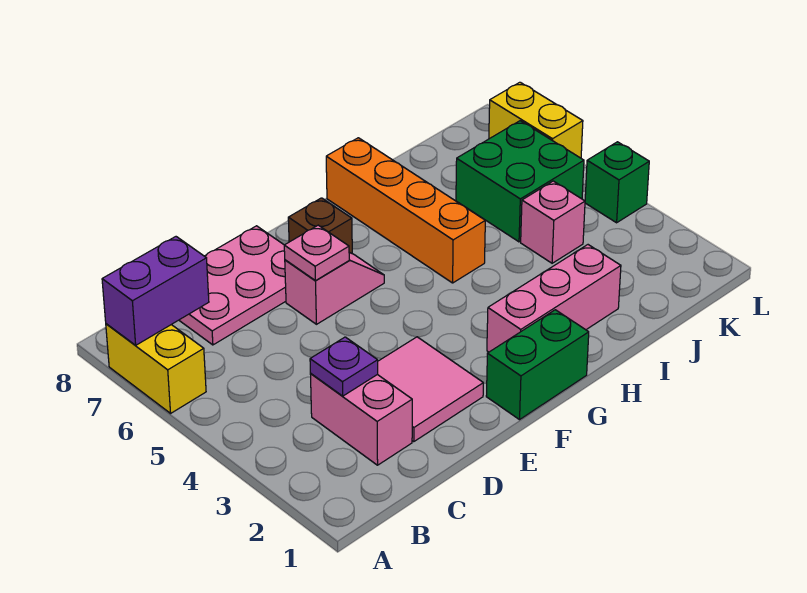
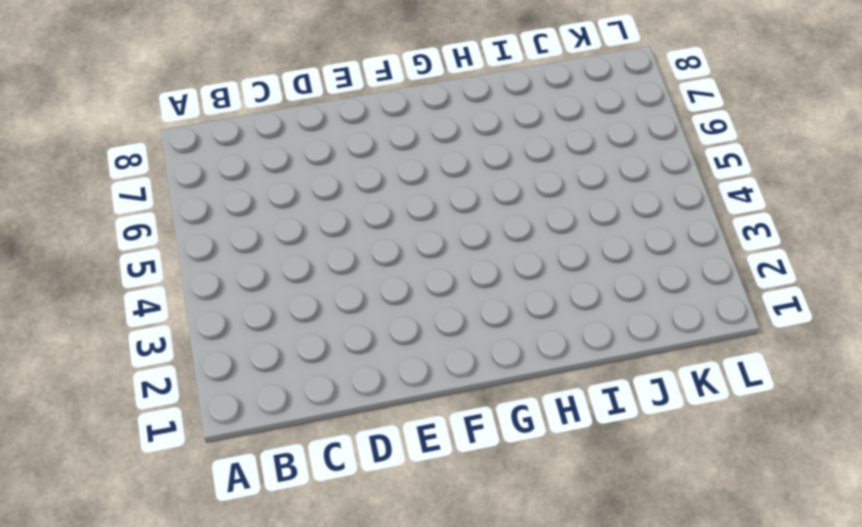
none -> yellow 1x2 brick [106,324,206,413]
none -> pink 1x2 brick [310,374,412,465]
none -> pink 2x3 plate [179,226,286,345]

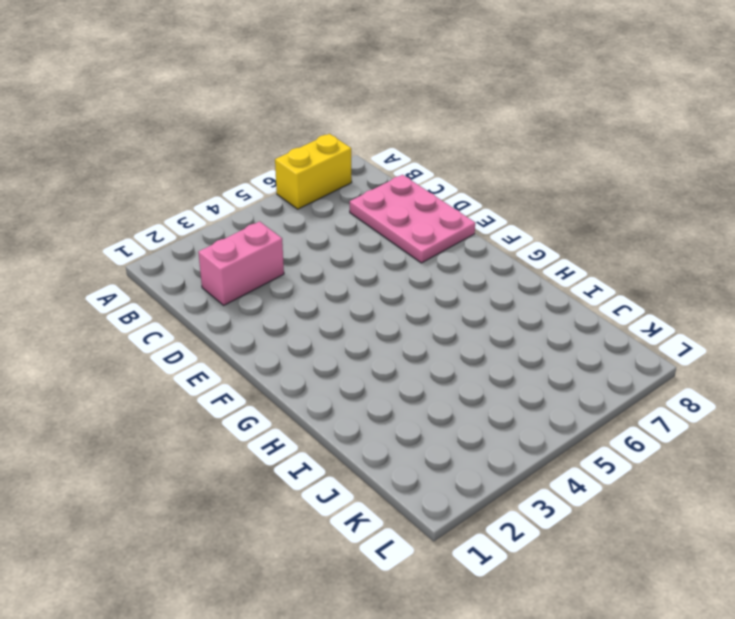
none -> pink 2x2 tile [377,337,483,442]
none -> pink 1x2 slope [285,252,384,324]
none -> green 1x2 brick [486,310,589,420]

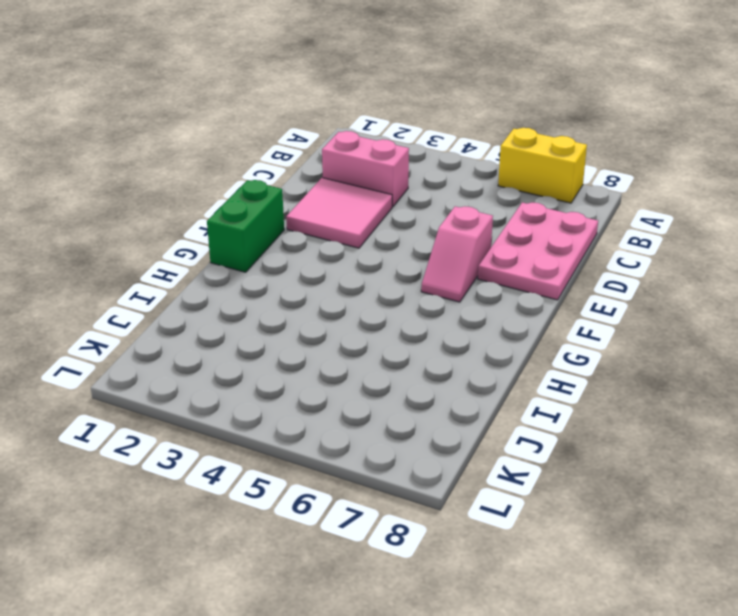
none -> brown 1x1 brick [288,198,352,253]
none -> pink 1x3 brick [487,245,621,352]
none -> orange 1x4 brick [326,138,485,283]

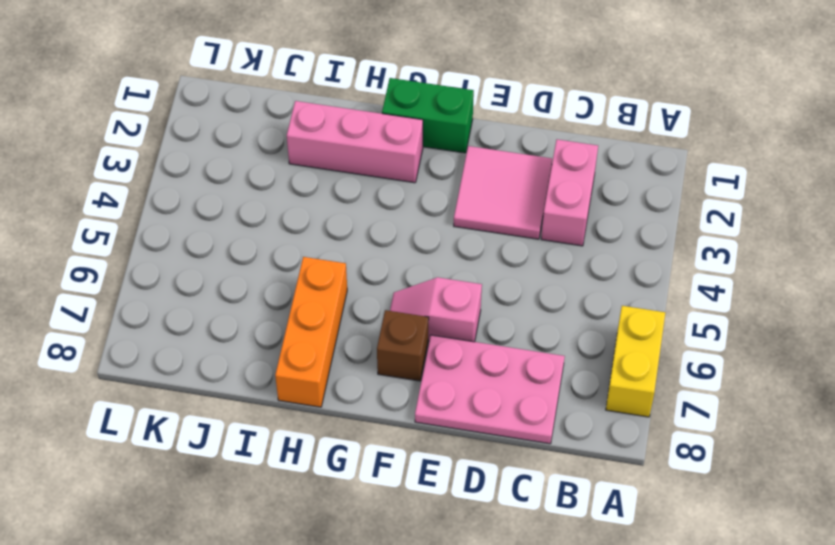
orange 1x3 brick [275,257,347,407] -> orange 1x4 brick [326,138,485,283]
none -> pink 1x1 brick [521,181,585,263]
none -> green 2x2 brick [456,121,584,242]
none -> green 1x1 brick [585,142,649,223]

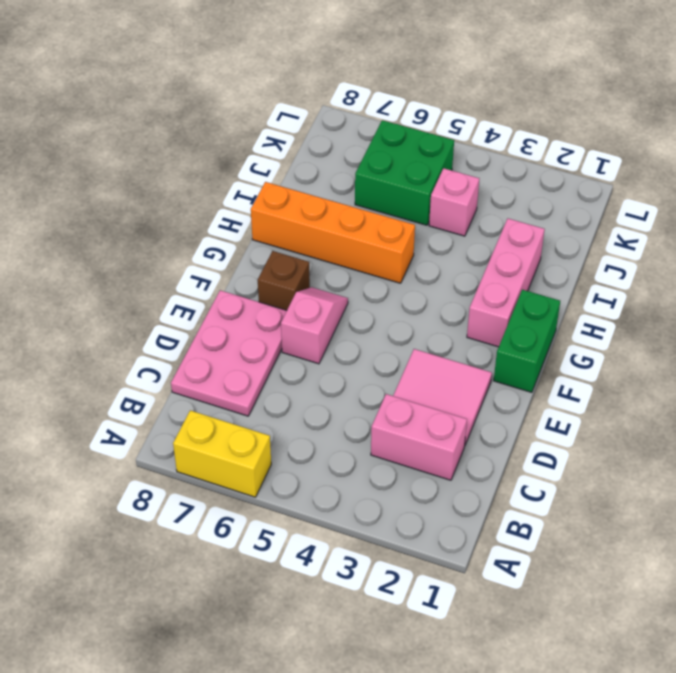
none -> green 1x1 brick [585,142,649,223]
none -> yellow 1x2 brick [489,82,583,158]
none -> purple 1x2 brick [102,237,209,345]

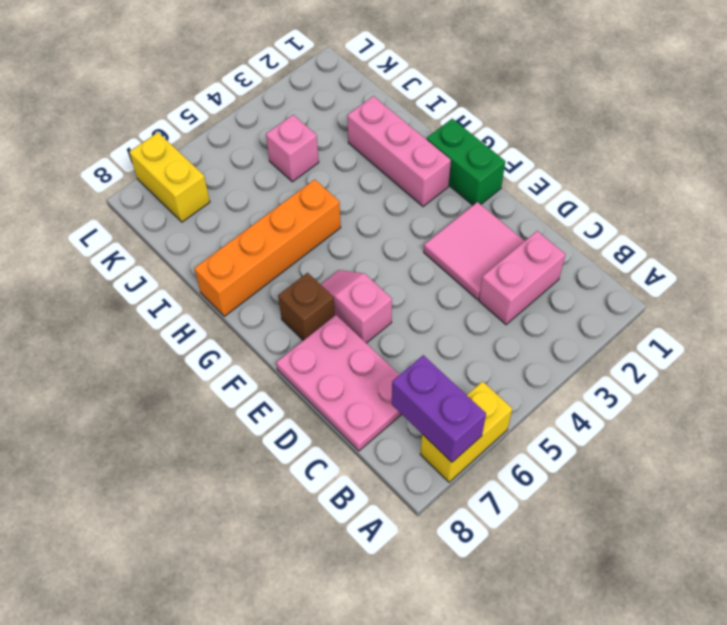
yellow 1x2 brick [129,132,210,222] -> yellow 1x2 brick turned to [489,82,583,158]
none -> green 2x2 brick [456,121,584,242]
none -> green 1x1 brick [585,142,649,223]
none -> purple 1x1 plate [310,337,378,396]

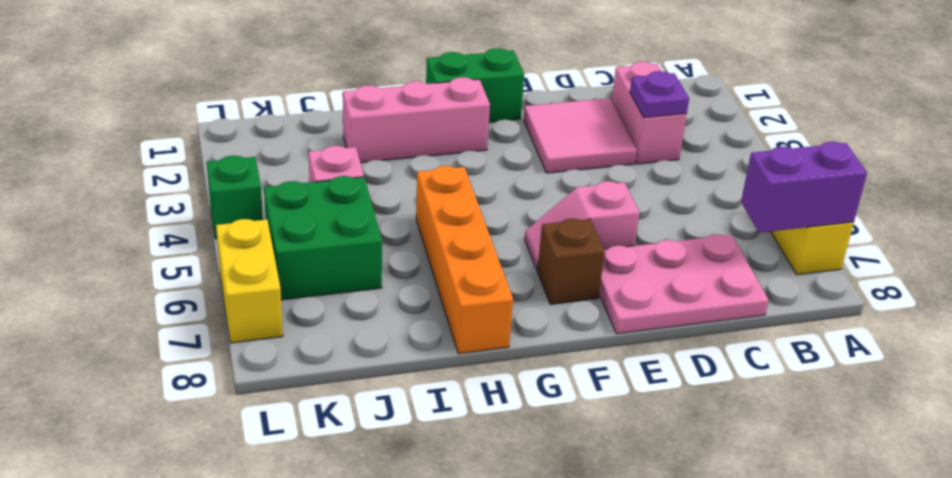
none -> pink 1x1 plate [284,225,349,281]

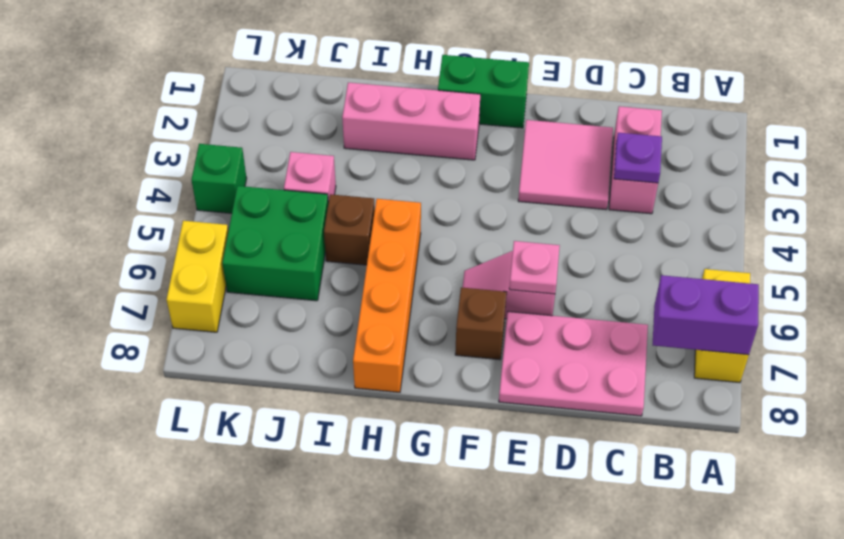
brown 1x1 brick [324,194,375,265] -> none

